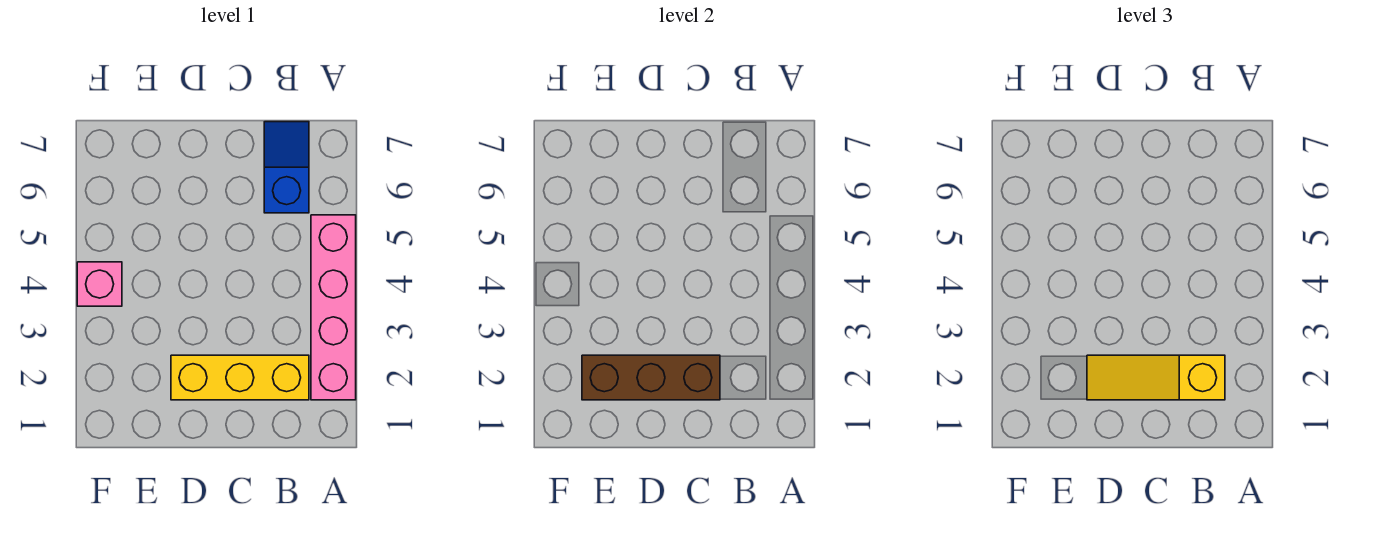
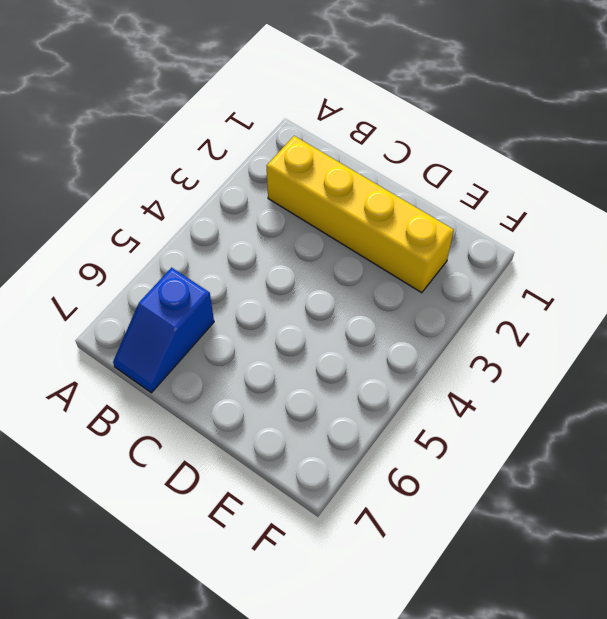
yellow 1x4 brick [267,136,454,293] -> yellow 1x3 brick [171,355,309,400]
none -> pink 1x4 brick [311,215,356,400]
none -> pink 1x1 brick [77,262,122,306]

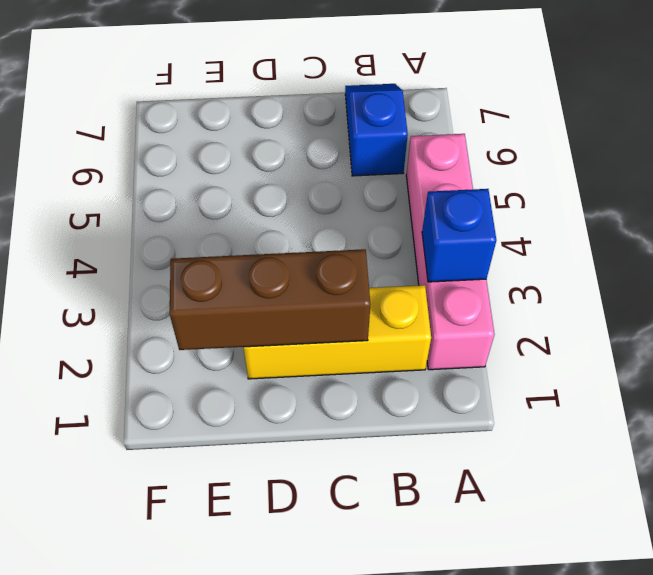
blue 1x1 brick [422,189,496,282] -> none
none -> pink 1x1 brick [77,262,122,306]
none -> yellow 1x3 slope [1087,355,1225,400]

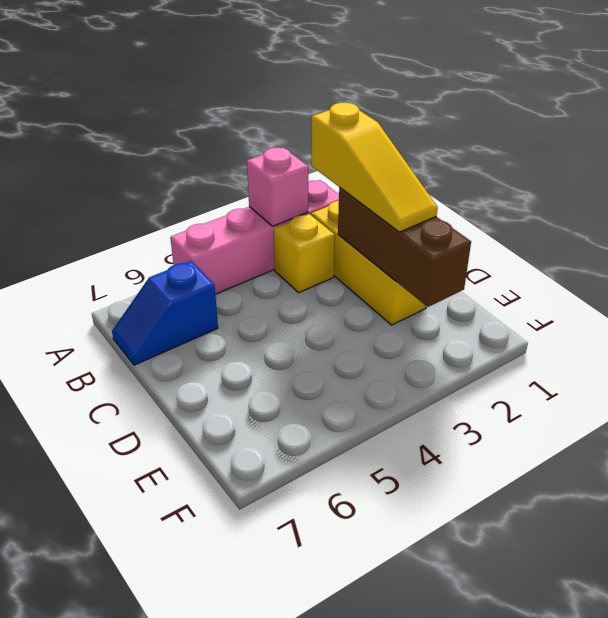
pink 1x1 brick [247,147,308,226] -> pink 1x1 brick moved to [77,262,122,306]
yellow 1x1 brick [274,214,335,293] -> none

